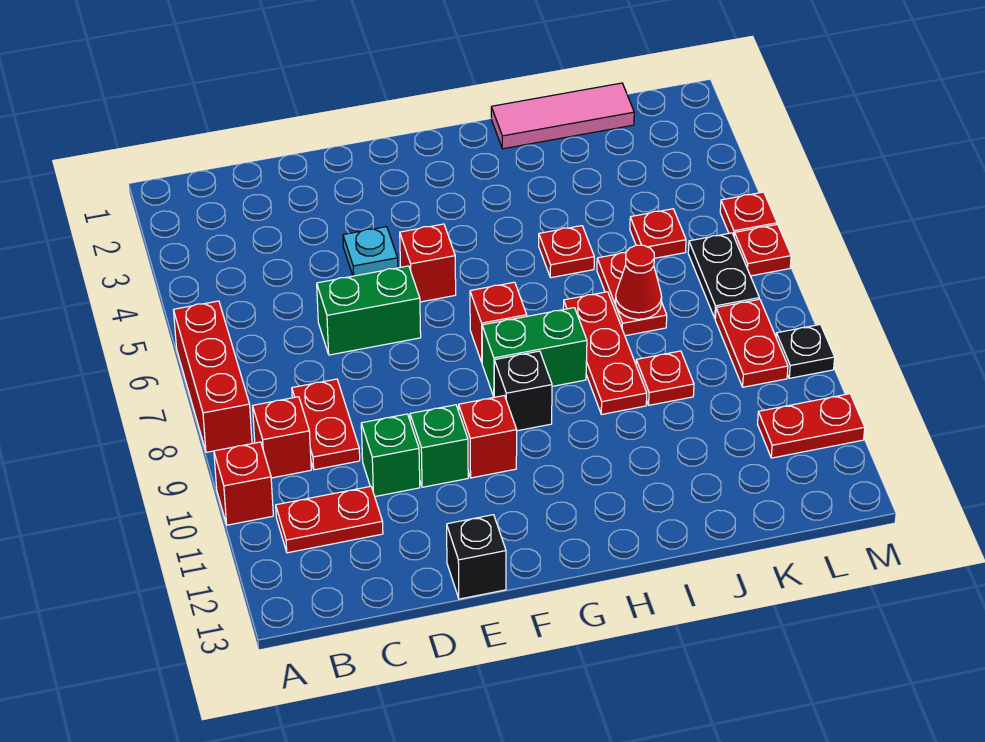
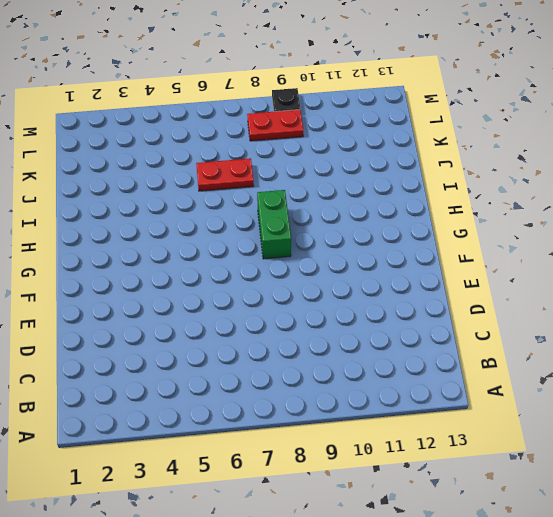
none -> red 1x3 brick [174,301,252,452]
none -> red 1x1 brick [214,442,273,525]
none -> red 1x1 brick [253,397,311,478]

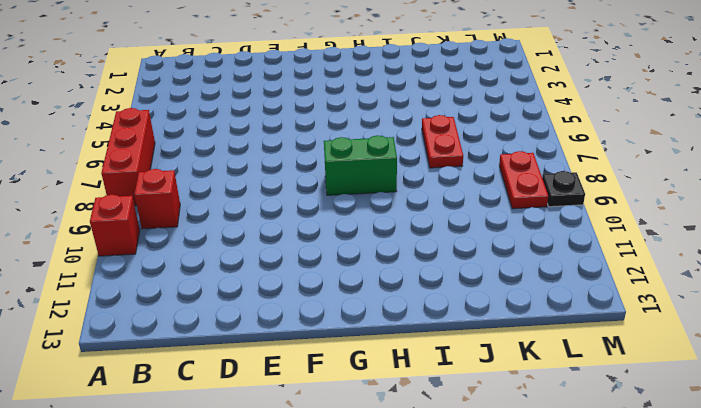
none -> red 1x2 plate [276,486,383,553]
none -> red 1x2 plate [292,379,360,470]
none -> green 1x2 brick [317,266,421,355]

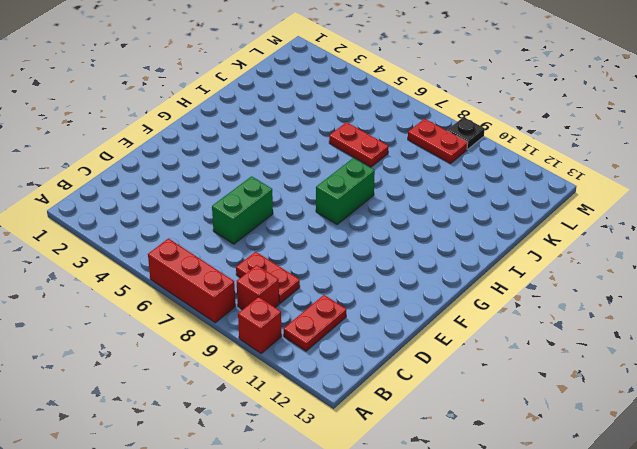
none -> green 1x1 brick [361,414,420,496]
none -> cyan 1x1 plate [343,227,398,276]
none -> green 1x1 brick [410,405,468,487]

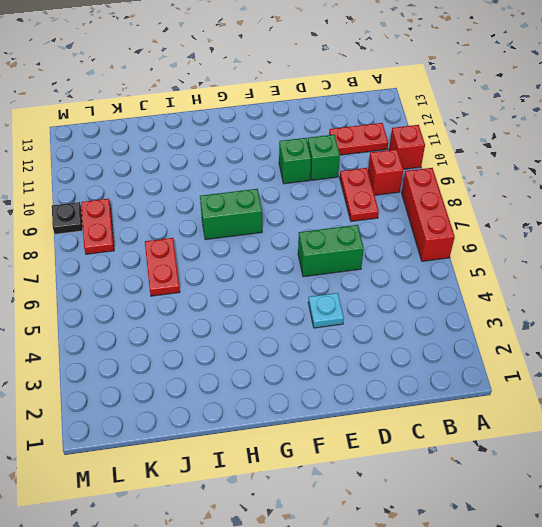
none -> black 1x1 brick [447,515,506,599]
none -> red 1x1 brick [400,224,456,302]
none -> red 1x1 brick [459,396,517,478]

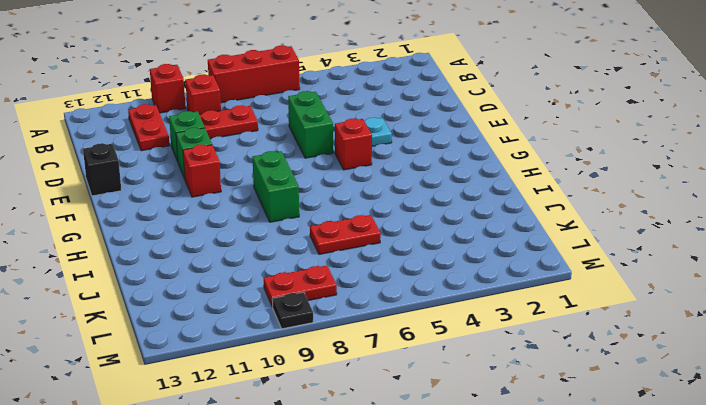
none -> red 1x1 brick [470,282,527,362]
none -> black 1x1 brick [494,351,552,431]
none -> pink 1x3 tile [491,83,634,149]

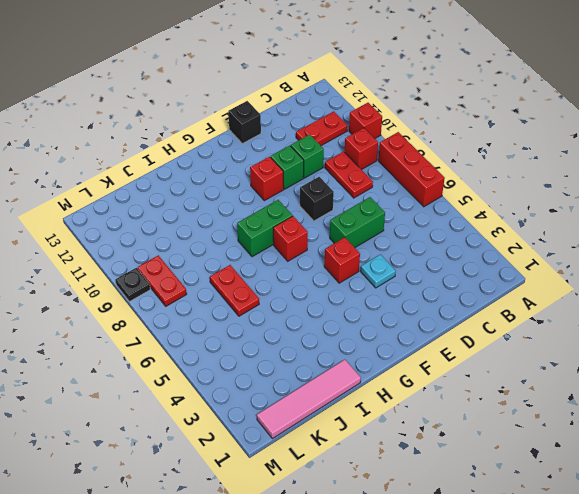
black 1x1 brick [300,177,334,221] -> black 1x1 brick moved to [494,351,552,431]
pink 1x4 tile [257,360,361,439] -> pink 1x3 tile [491,83,634,149]
none -> red 1x1 plate [539,226,594,278]
none -> red 1x3 plate [563,292,647,414]
none -> red 1x1 plate [636,351,694,405]

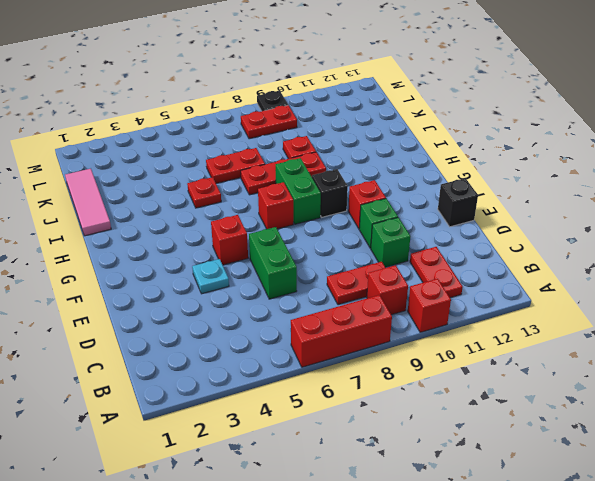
none -> red 1x1 plate [630,209,686,258]
none -> black 1x2 plate [688,233,759,318]
none -> red 1x2 plate [758,394,865,458]

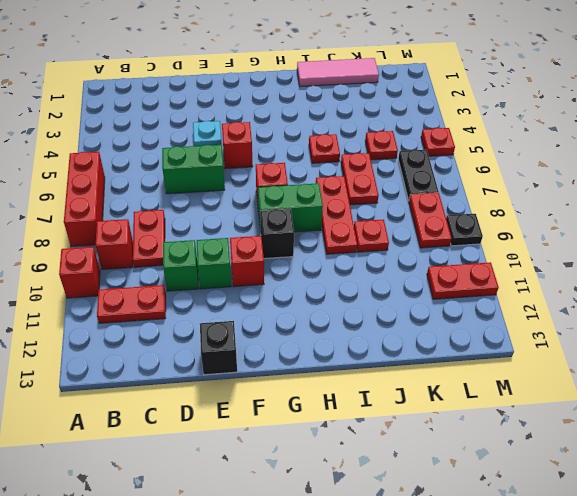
none -> red 1x1 plate [734,224,791,276]
none -> red 1x1 cone [615,245,662,319]

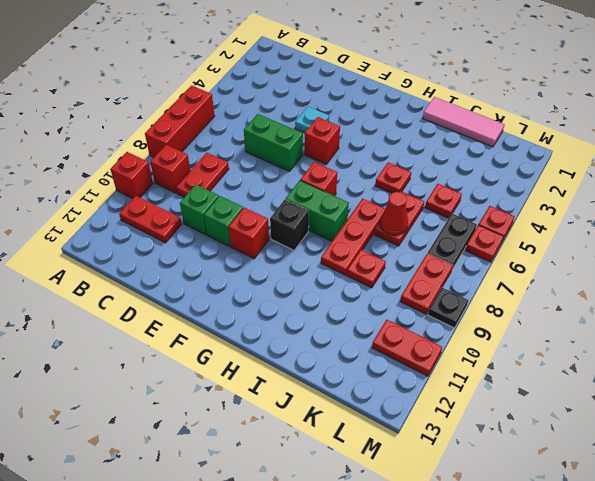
none -> black 1x1 brick [447,515,506,599]

